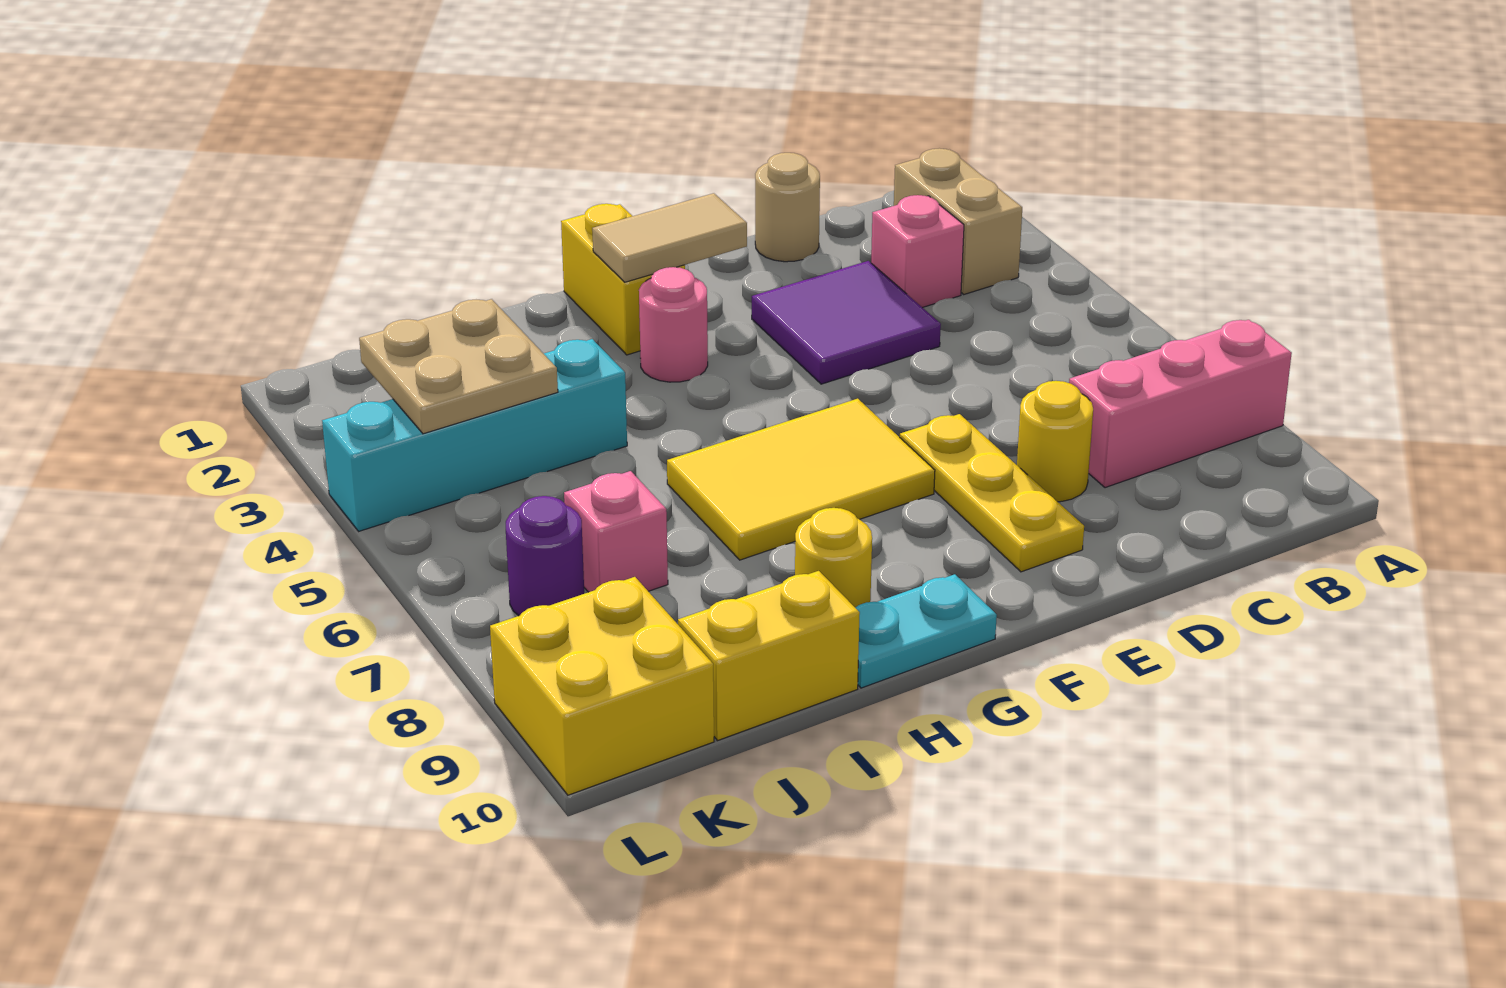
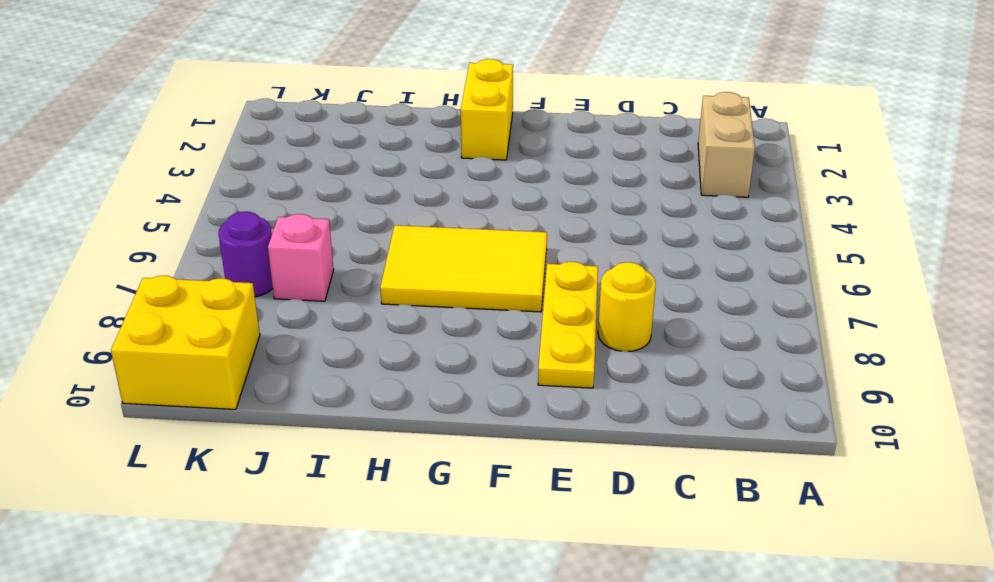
none -> pink 1x3 brick [1069,320,1292,488]
none -> pink 1x1 brick [871,195,964,308]
none -> tan 1x1 round brick [755,153,820,262]

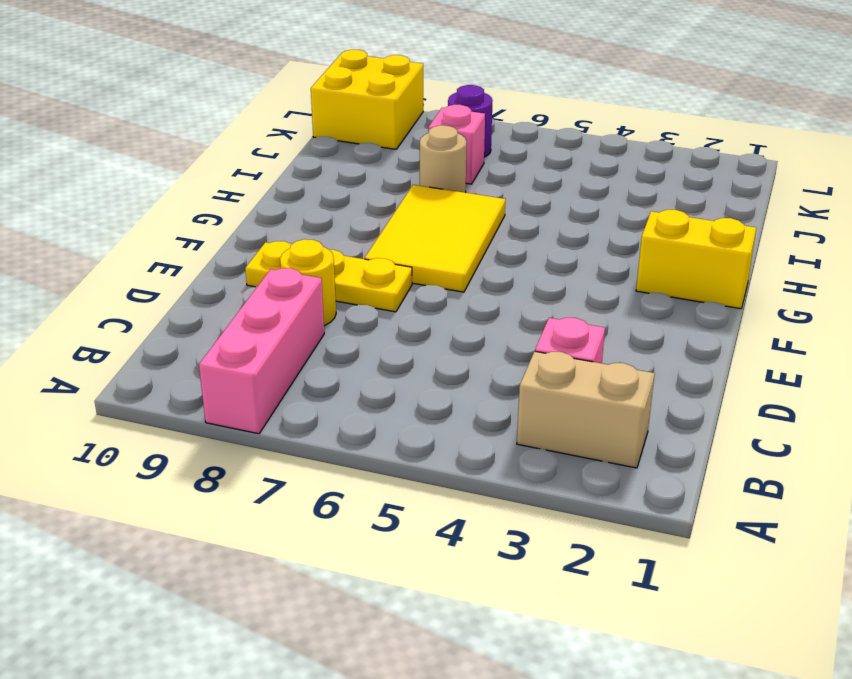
tan 1x1 round brick [420,125,466,193] -> tan 1x1 round brick moved to [755,153,820,262]
none -> purple 2x2 tile [752,261,941,384]
none -> pink 1x1 round brick [639,267,708,382]
none -> cyan 1x2 plate [856,574,997,688]

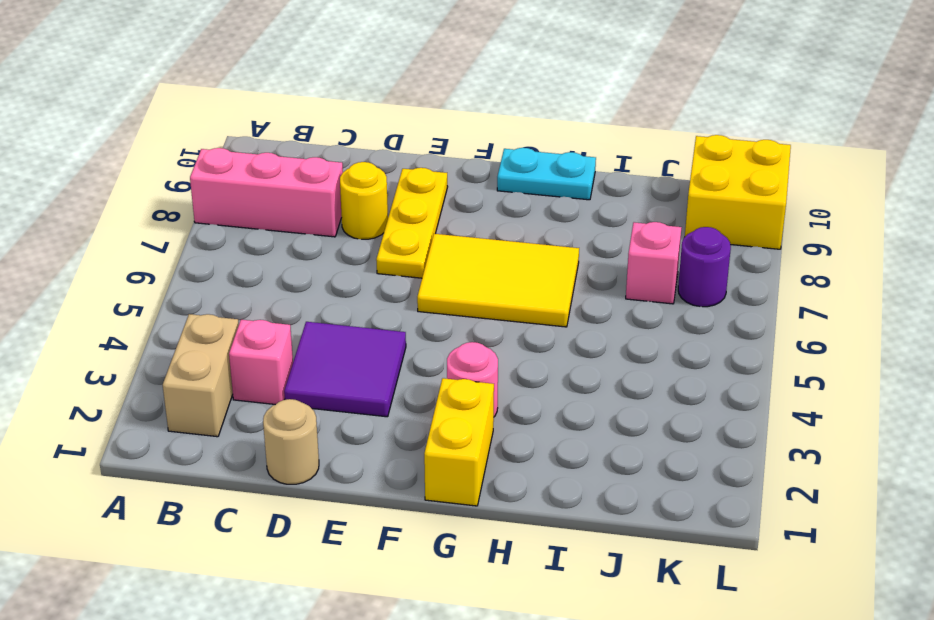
none -> yellow 1x1 round brick [795,508,872,608]
none -> cyan 1x4 brick [322,339,627,531]
none -> yellow 1x2 brick [678,571,860,740]

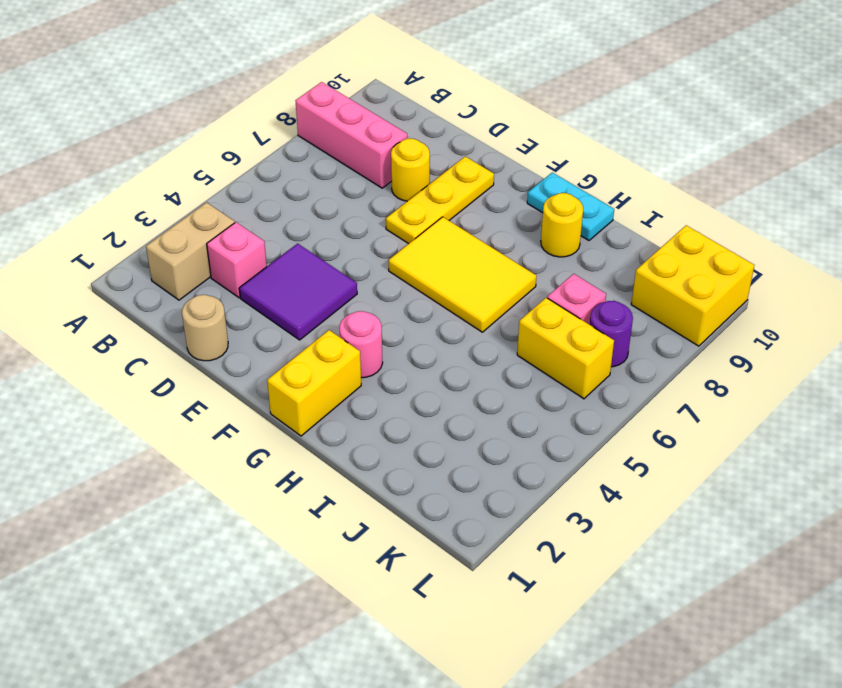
yellow 1x2 brick [517,298,614,399] -> yellow 1x2 brick moved to [678,571,860,740]
none -> cyan 1x4 brick [322,339,627,531]
none -> tan 1x2 tile [592,193,747,282]
none -> tan 2x2 plate [359,299,558,434]

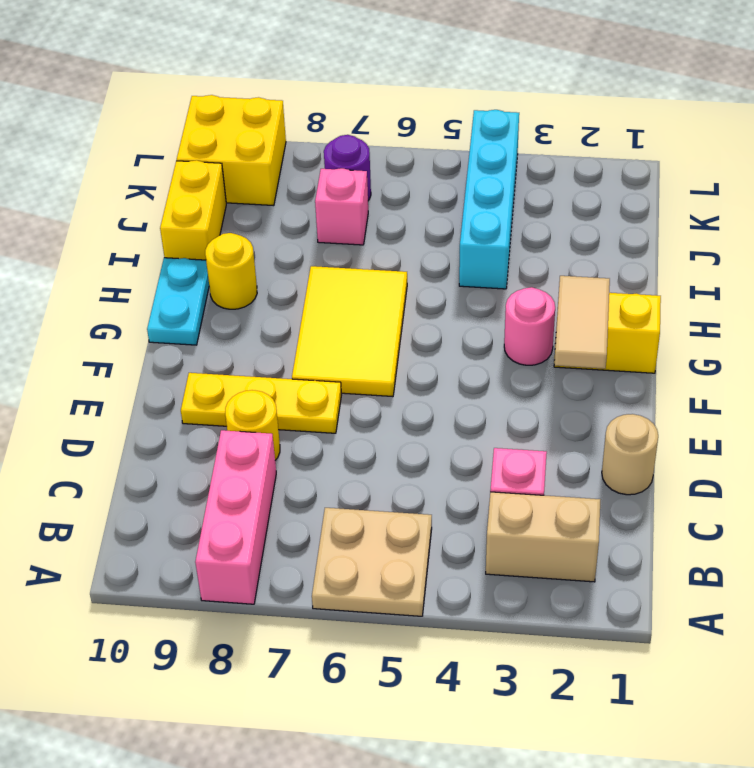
tan 2x2 plate [312,508,432,616] -> tan 2x2 plate moved to [359,299,558,434]
none -> purple 2x2 tile [752,261,941,384]

